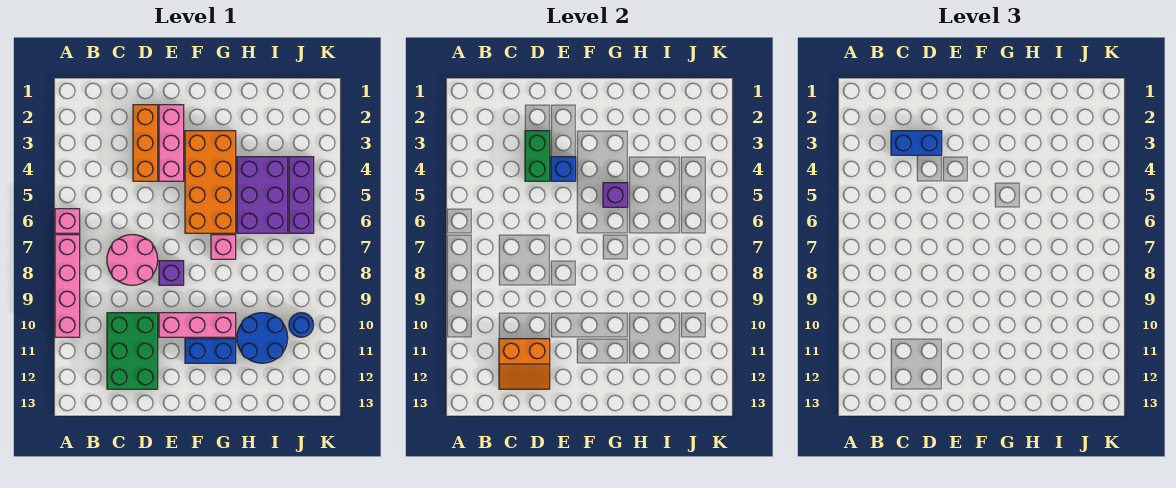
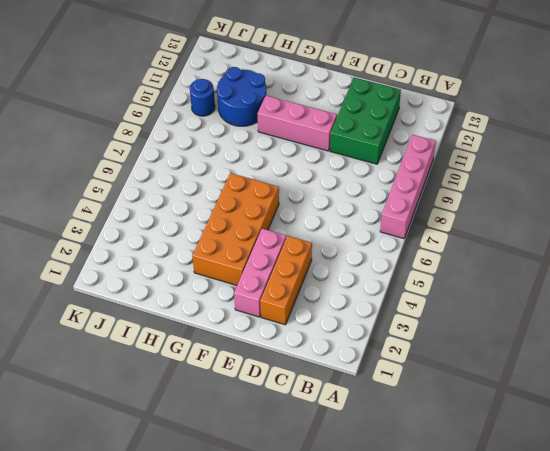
none -> pink 1x1 brick [55,209,80,233]
none -> pink 2x2 round brick [107,235,158,285]
none -> purple 1x1 brick [159,261,184,285]

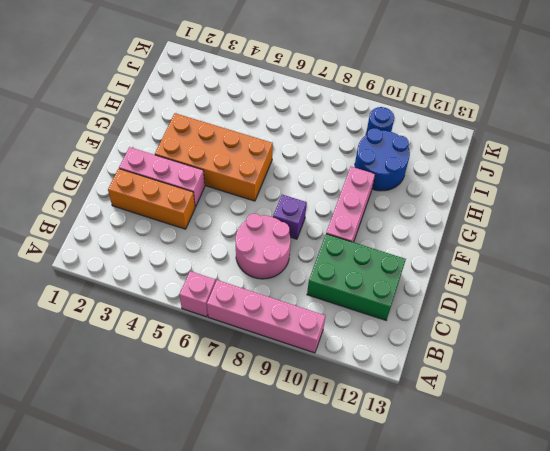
none -> blue 1x2 brick [185,339,236,363]
none -> pink 1x1 brick [211,235,236,259]
none -> purple 2x3 brick [237,157,288,233]

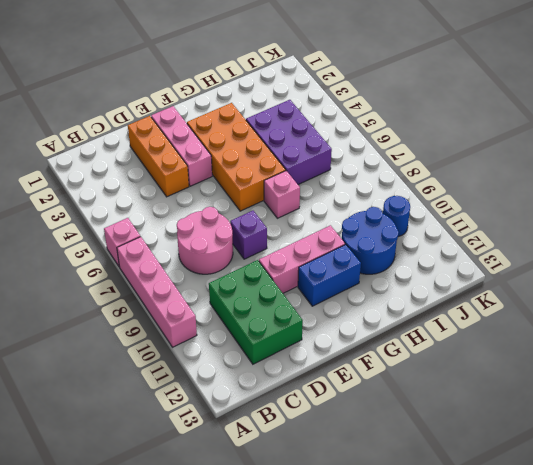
none -> purple 1x3 brick [289,157,314,233]
none -> orange 2x2 slope [499,339,550,389]
none -> green 1x2 brick [525,131,550,181]

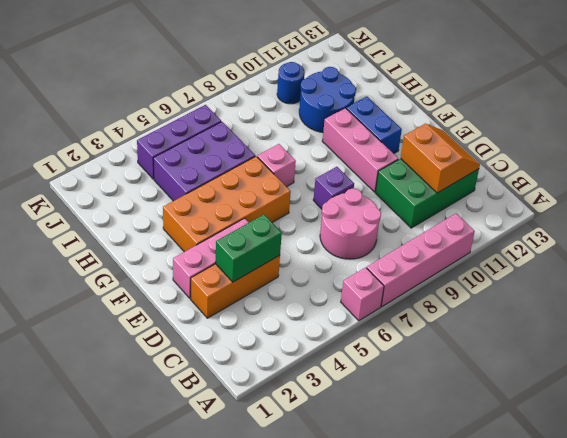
none -> blue 1x1 brick [551,157,576,181]
none -> purple 1x1 brick [603,183,628,207]
none -> blue 1x2 brick [891,131,942,155]

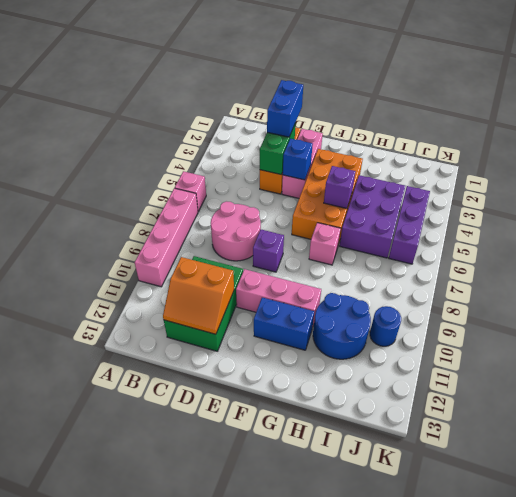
blue 1x2 brick [267,80,303,137] -> blue 1x2 brick turned to [891,131,942,155]

